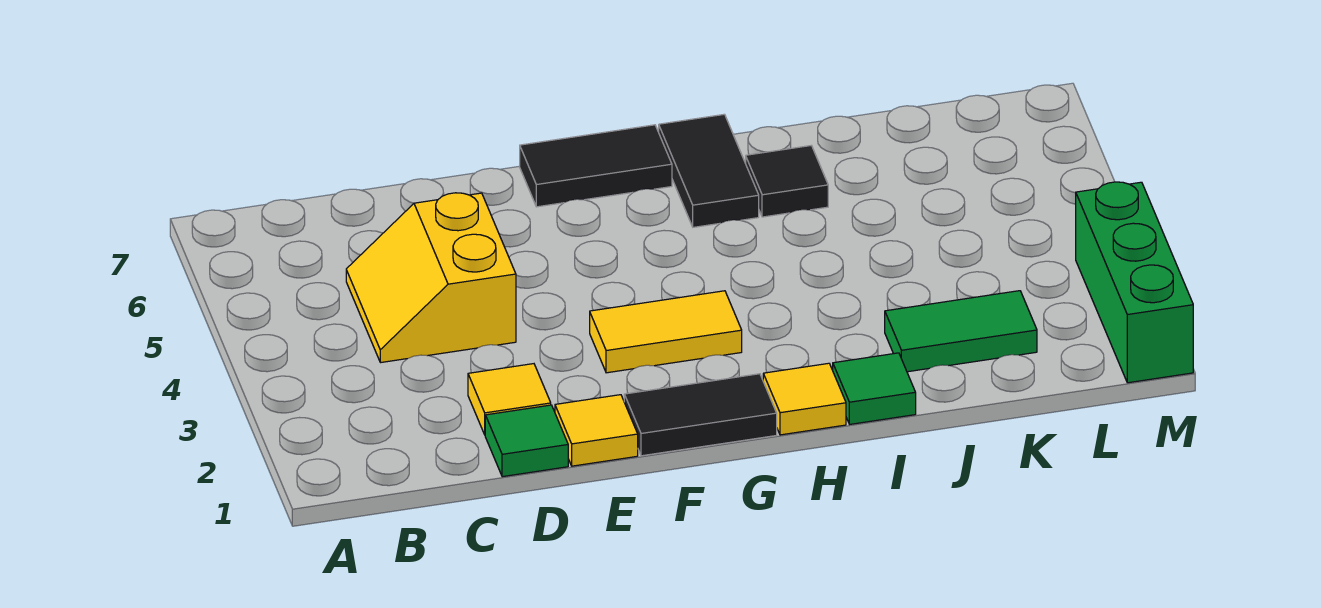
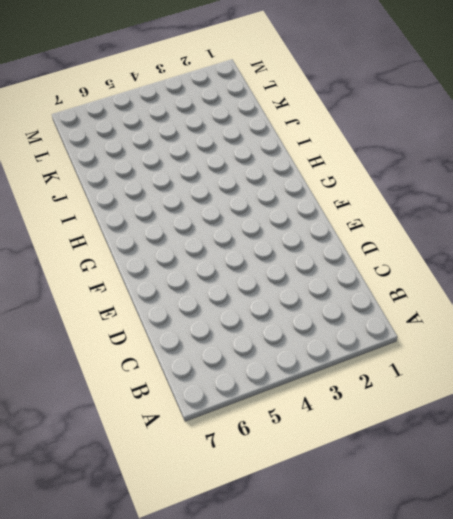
none -> yellow 2x2 slope [346,193,516,363]
none -> green 1x1 tile [485,405,568,477]
none -> yellow 1x1 tile [468,364,551,434]

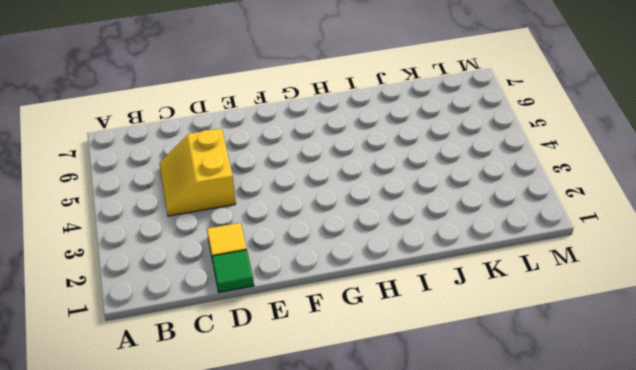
none -> yellow 1x1 tile [555,395,638,466]
none -> black 1x2 tile [624,374,777,456]
none -> yellow 1x2 tile [590,291,742,373]

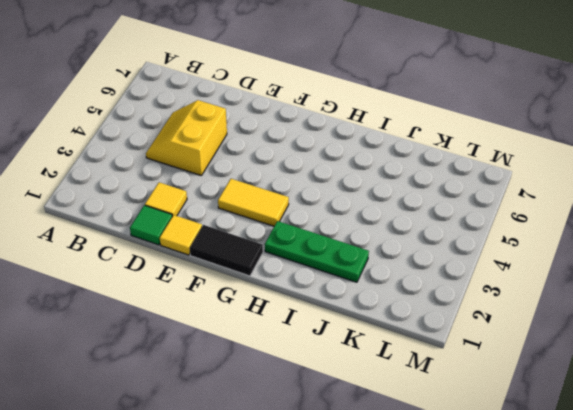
green 1x3 plate [265,221,369,282] -> green 1x2 tile [885,291,1037,372]
none -> black 1x2 tile [520,125,672,207]
none -> yellow 1x1 tile [763,363,846,435]
none -> black 1x2 tile [659,114,759,227]

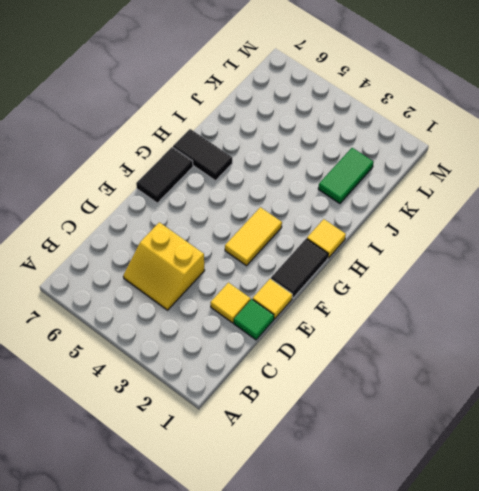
none -> green 1x1 tile [833,353,916,424]
none -> black 1x1 tile [746,145,828,217]
none -> green 1x3 brick [1076,182,1193,383]

